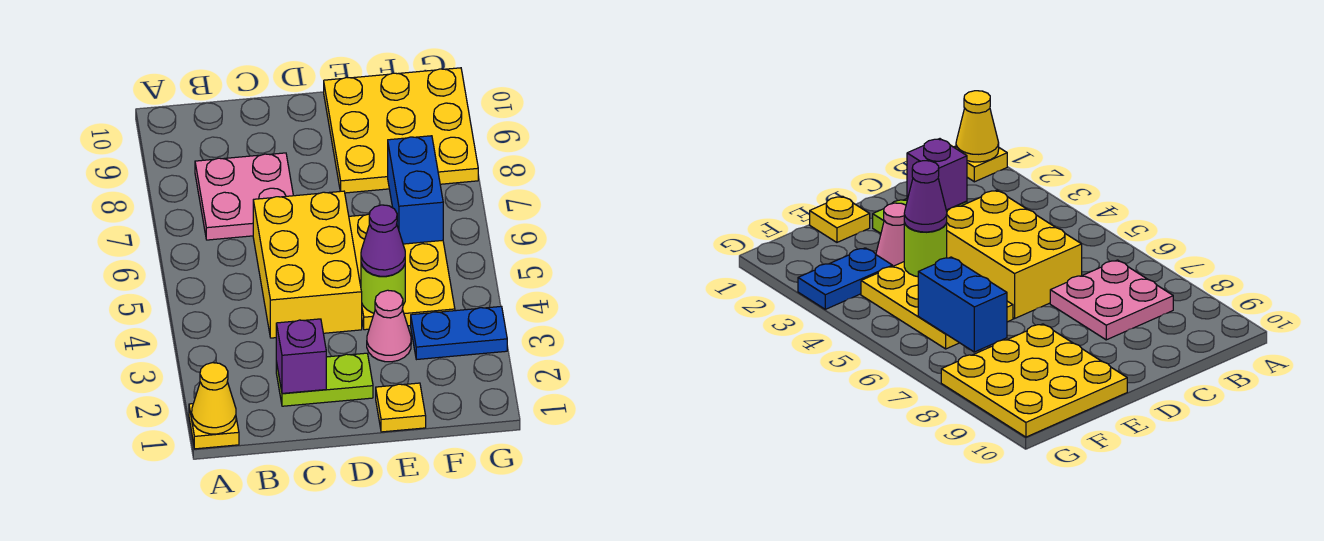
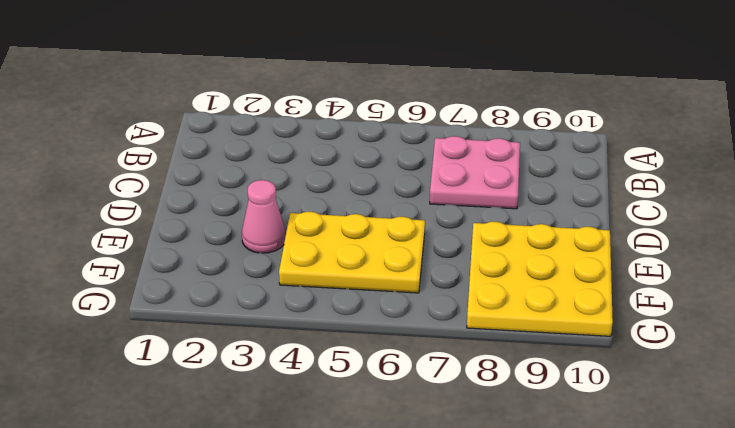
none -> yellow 1x1 plate [189,404,239,449]
none -> lime 1x2 plate [276,353,373,406]
none -> yellow 2x3 brick [253,191,362,338]

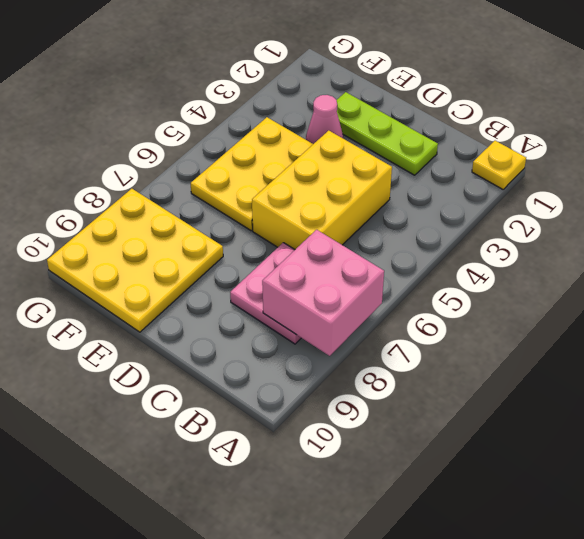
pink 2x2 brick [262,230,384,356] -> none
lime 1x3 plate [337,92,438,175] -> lime 1x2 plate [276,353,373,406]
none -> yellow 1x1 plate [376,383,426,432]
none -> blue 1x2 plate [411,306,507,360]
none -> yellow 1x1 cone [192,363,236,434]

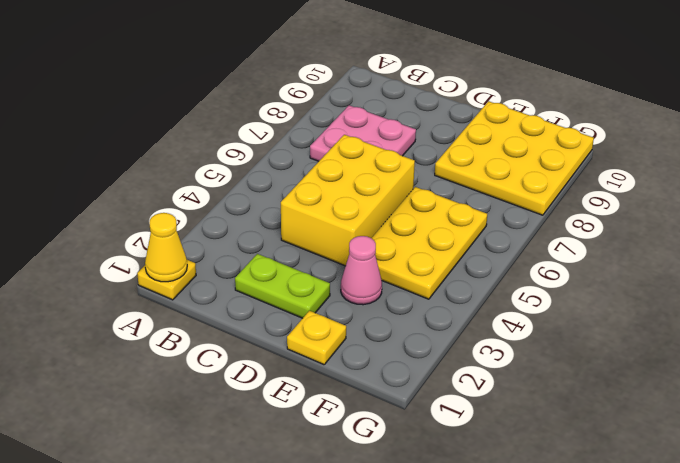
none -> blue 1x2 plate [411,306,507,360]
none -> purple 1x1 brick [276,319,326,393]
none -> lime 1x1 round brick [361,264,405,313]

